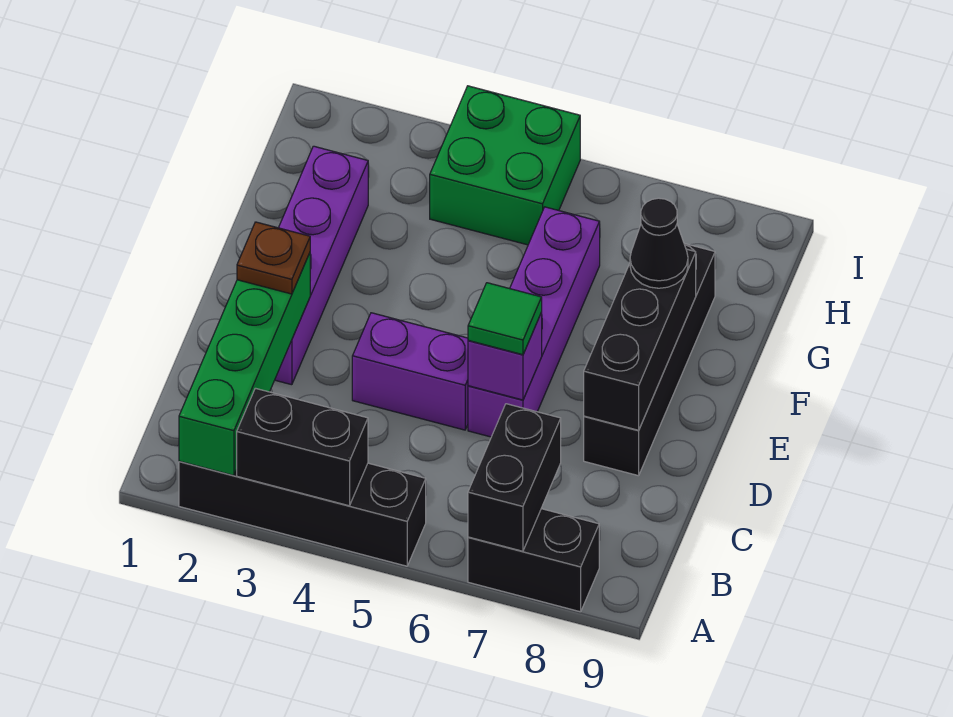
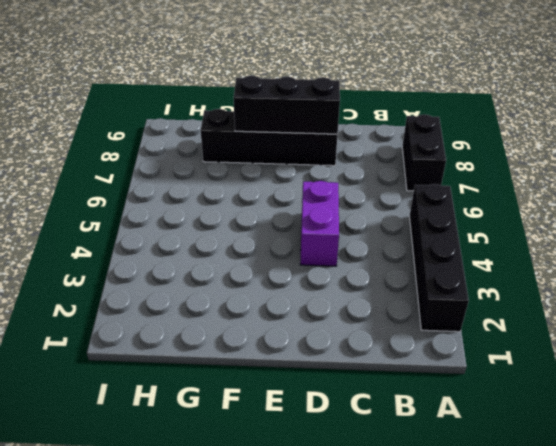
none -> purple 1x4 brick [275,146,368,385]
none -> purple 1x4 brick [468,207,600,437]
none -> green 2x2 brick [430,86,580,245]

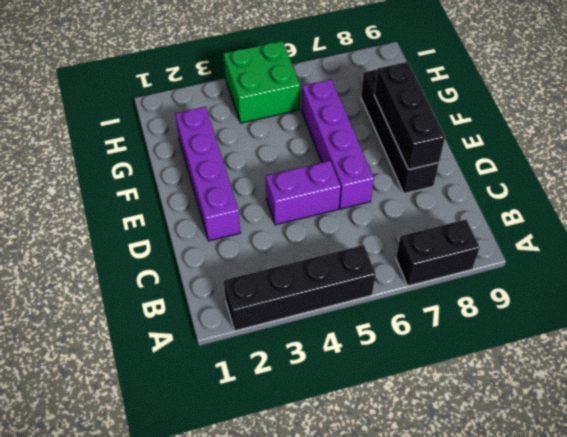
none -> green 1x4 brick [179,253,310,475]
none -> black 1x2 brick [237,388,368,506]
none -> black 1x2 brick [468,404,561,551]

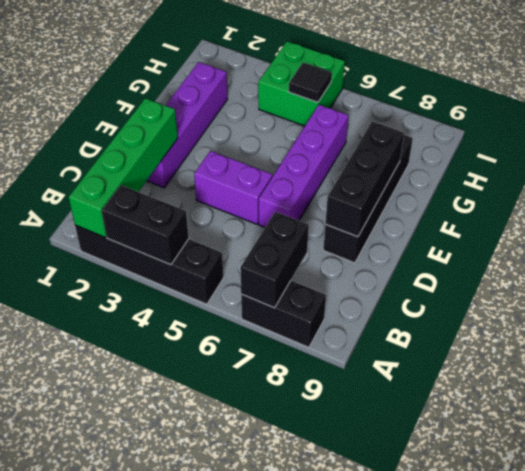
black 1x1 tile [289,63,332,102] -> none
none -> purple 1x1 brick [468,312,542,400]
none -> brown 1x1 plate [237,222,310,294]
none -> green 1x1 tile [468,283,542,355]

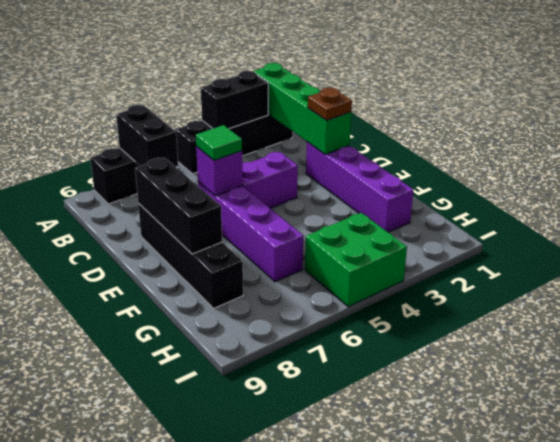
none -> black 1x1 cone [630,198,688,288]

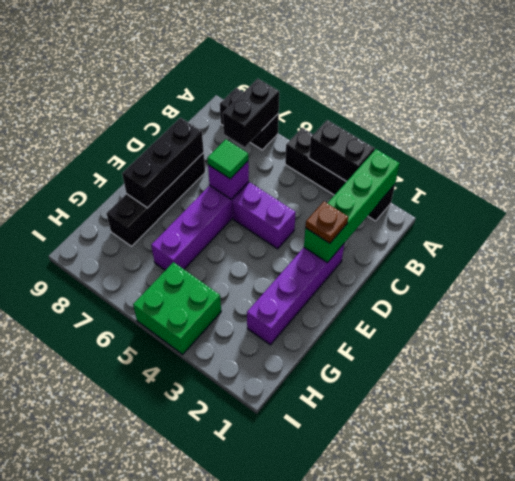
none -> black 1x1 cone [630,198,688,288]

